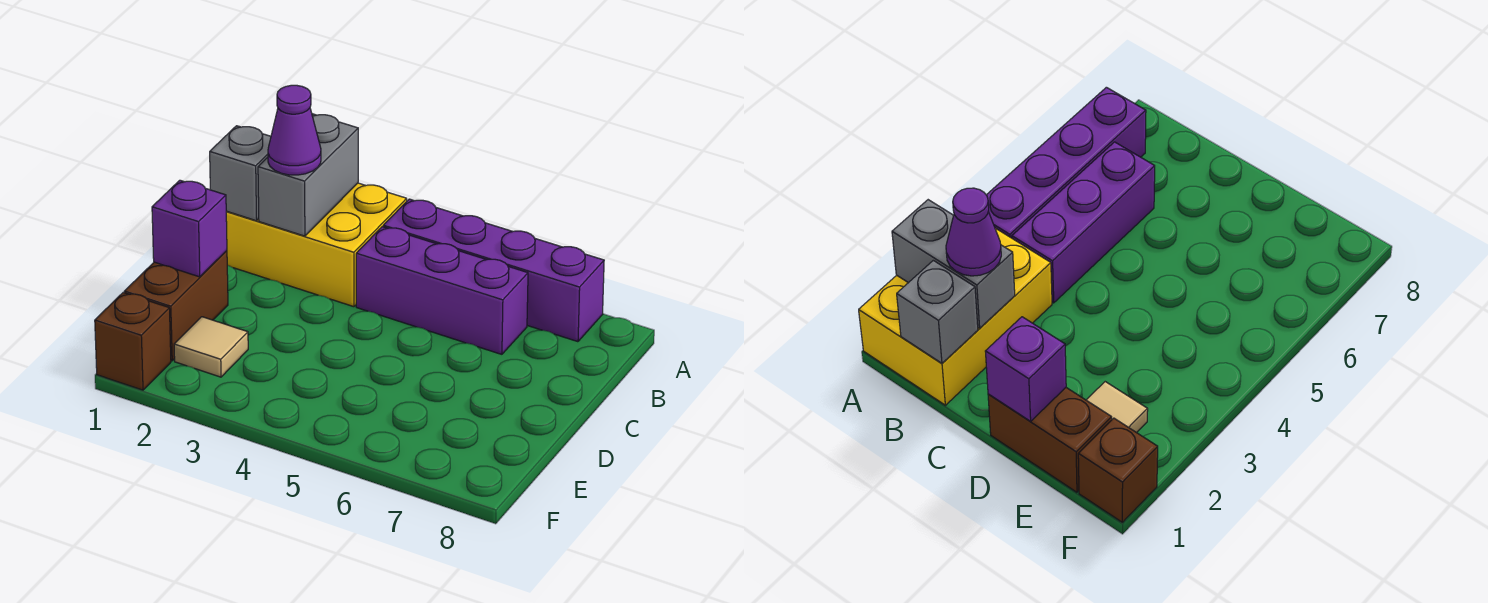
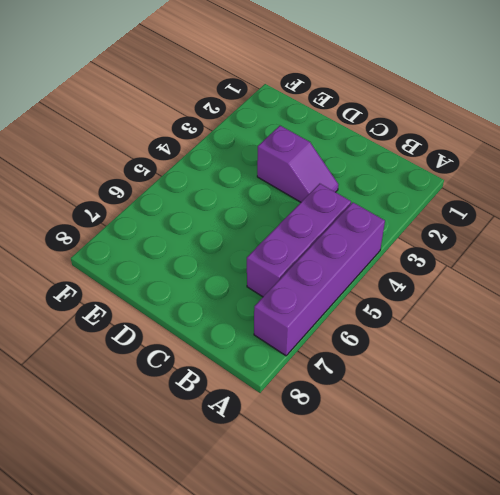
purple 1x2 slope [257,126,338,202] -> none
none -> yellow 2x3 brick [226,183,407,307]
none -> brown 1x2 brick [124,251,228,361]

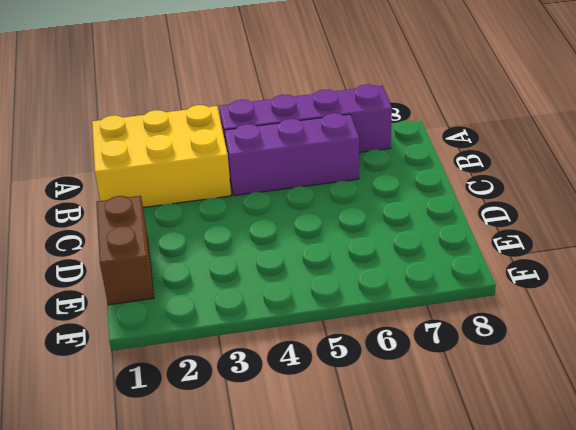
none -> tan 1x1 tile [174,317,248,377]
none -> brown 1x1 brick [95,293,171,390]

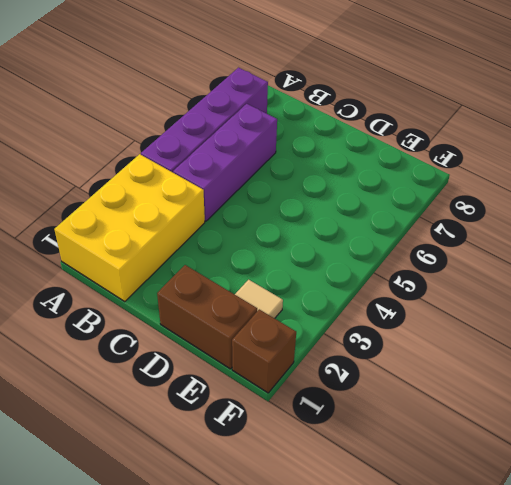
none -> grey 1x2 brick [258,114,358,236]
none -> grey 1x1 brick [210,126,271,221]

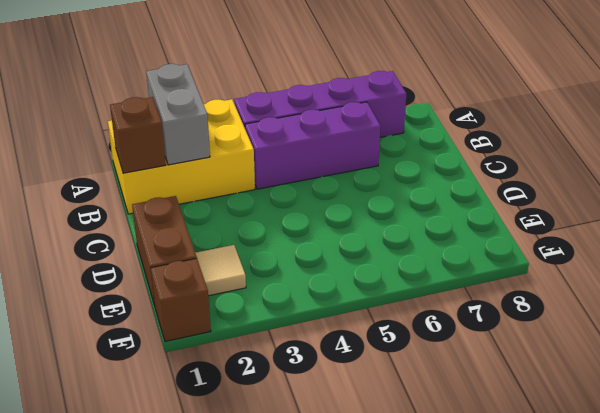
brown 1x1 brick [110,97,166,173] -> grey 1x1 brick [210,126,271,221]
none -> purple 1x1 brick [152,180,227,277]
none -> purple 1x1 cone [268,85,321,175]

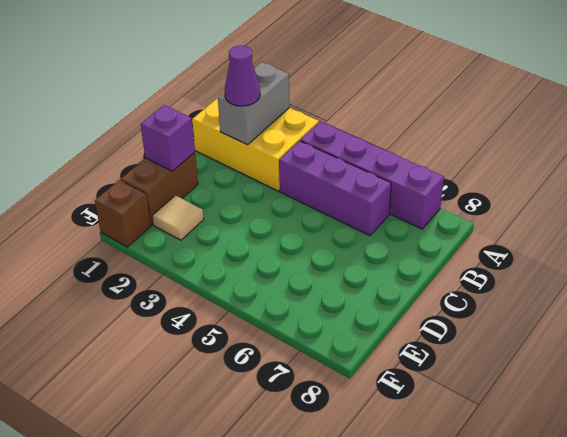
none -> grey 1x1 brick [210,126,271,221]

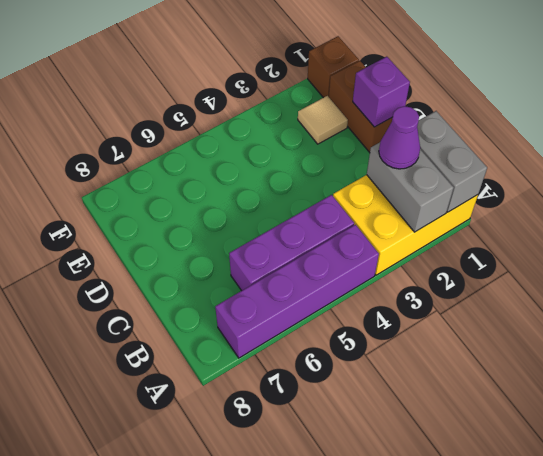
grey 1x2 brick [417,111,487,212] -> grey 1x1 brick [210,126,271,221]

